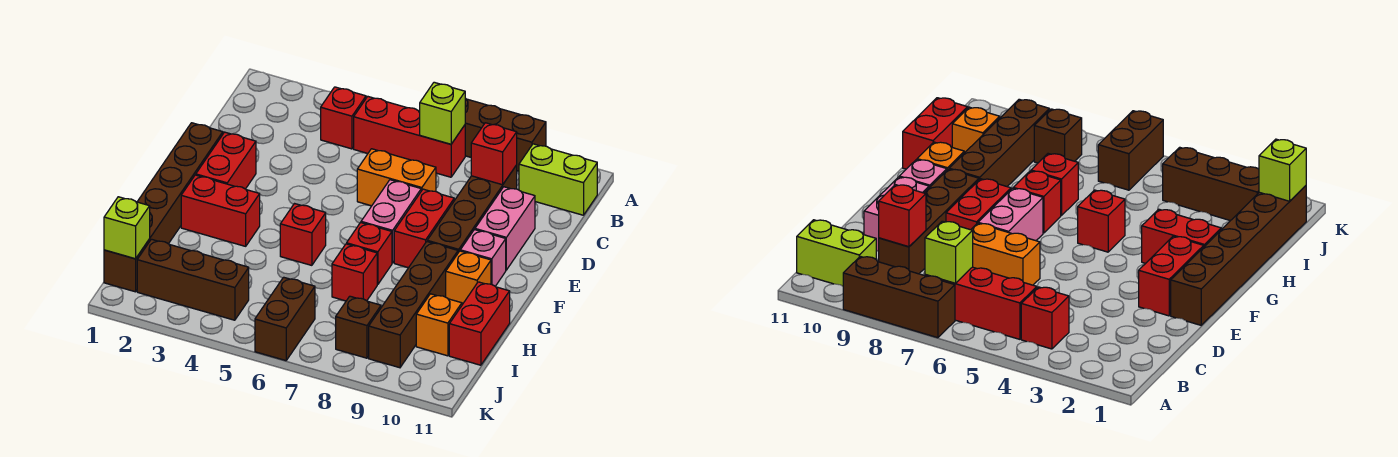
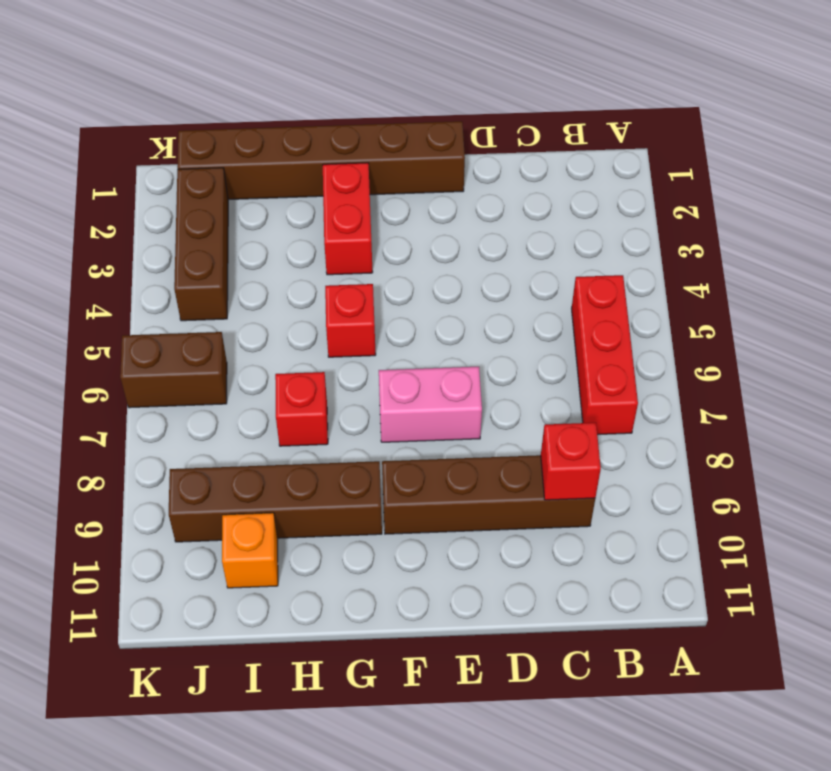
none -> brown 1x3 brick [465,98,546,171]
none -> red 1x1 brick [321,87,366,149]
none -> lime 1x2 brick [519,144,597,215]

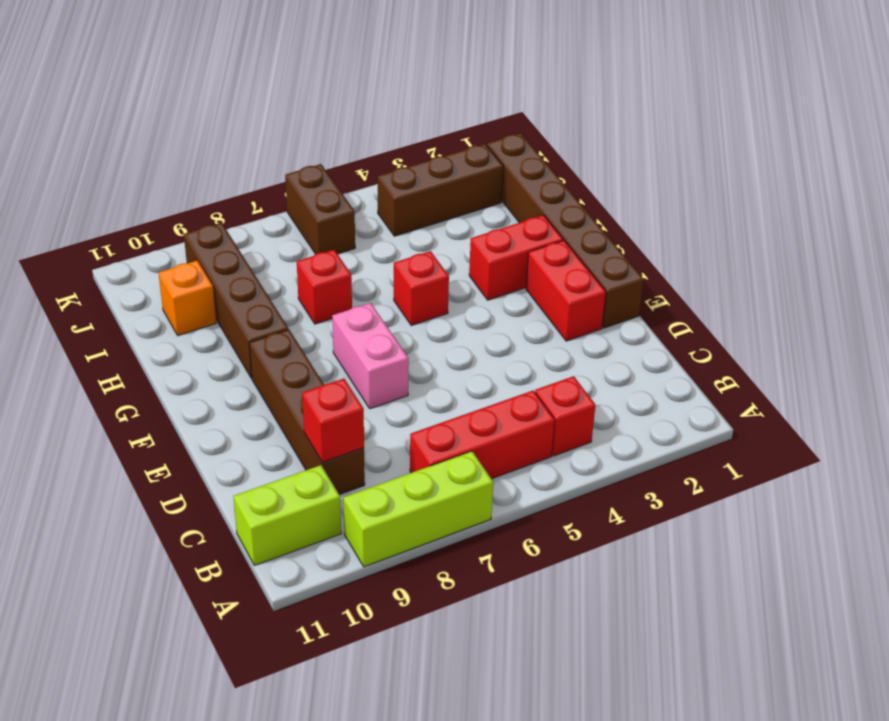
lime 1x3 brick [343,451,493,567] -> brown 1x3 brick [465,98,546,171]
none -> orange 1x2 brick [357,149,436,206]
none -> pink 1x2 brick [475,187,535,270]
none -> red 1x2 brick [394,189,454,268]

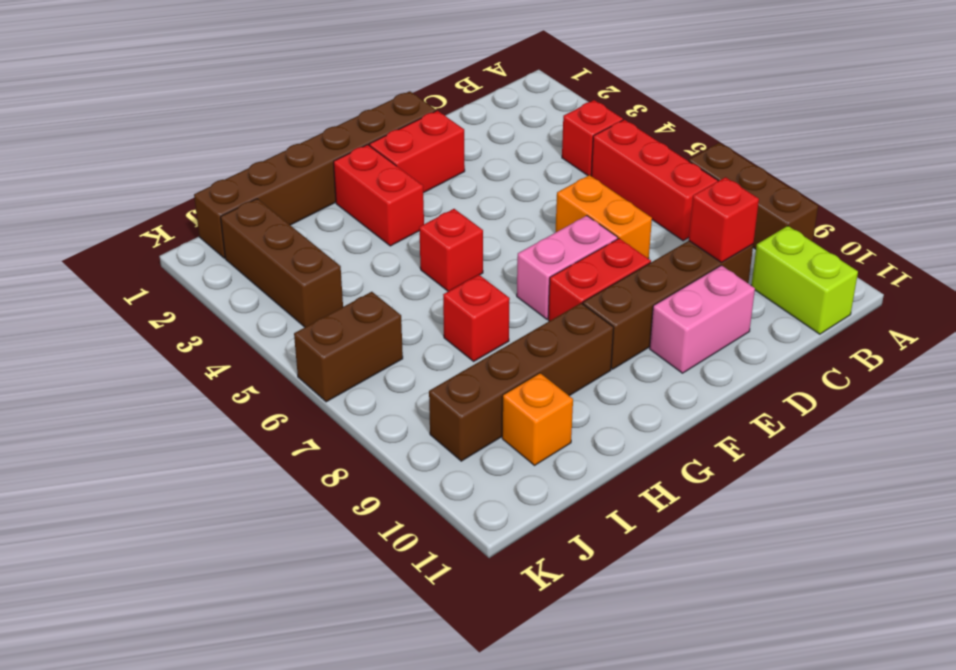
none -> pink 1x1 brick [460,230,506,286]
none -> red 1x1 brick [347,223,392,284]
none -> orange 1x1 brick [446,251,491,305]

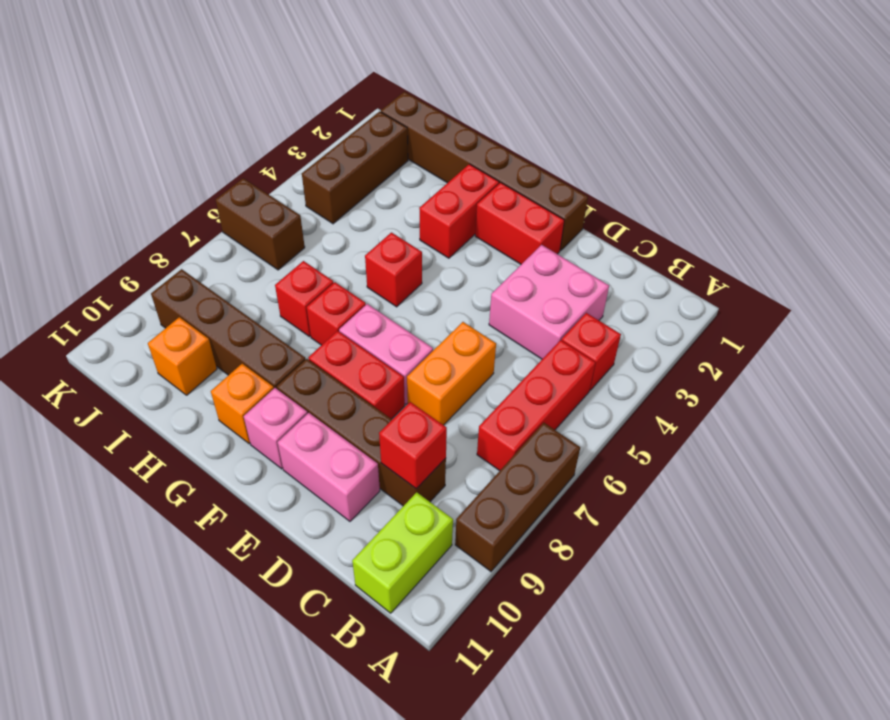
pink 2x2 brick [489,245,609,359] -> none
none -> red 1x2 brick [449,282,510,365]
none -> brown 1x1 brick [336,296,381,358]
none -> lime 1x1 brick [420,82,465,144]

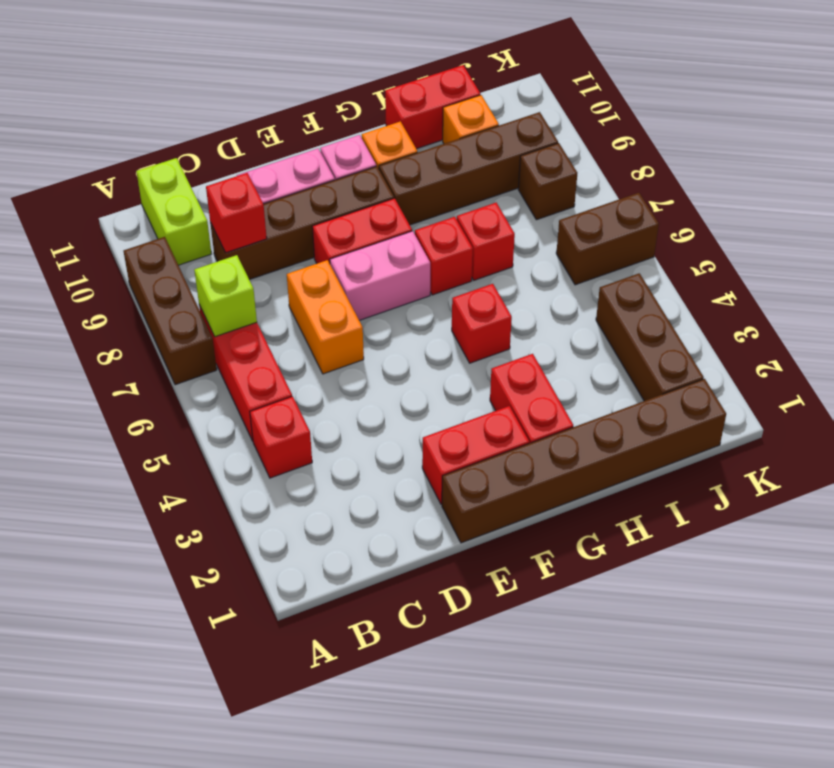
none -> lime 1x1 brick [104,197,150,259]

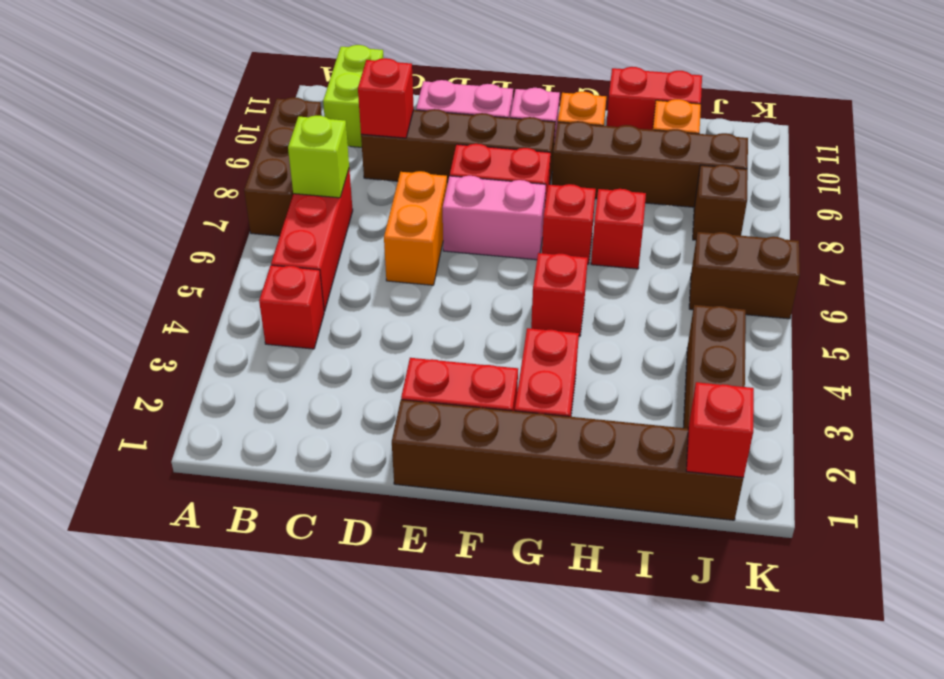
red 1x1 brick [686,382,754,477] -> lime 1x1 brick [104,197,150,259]

